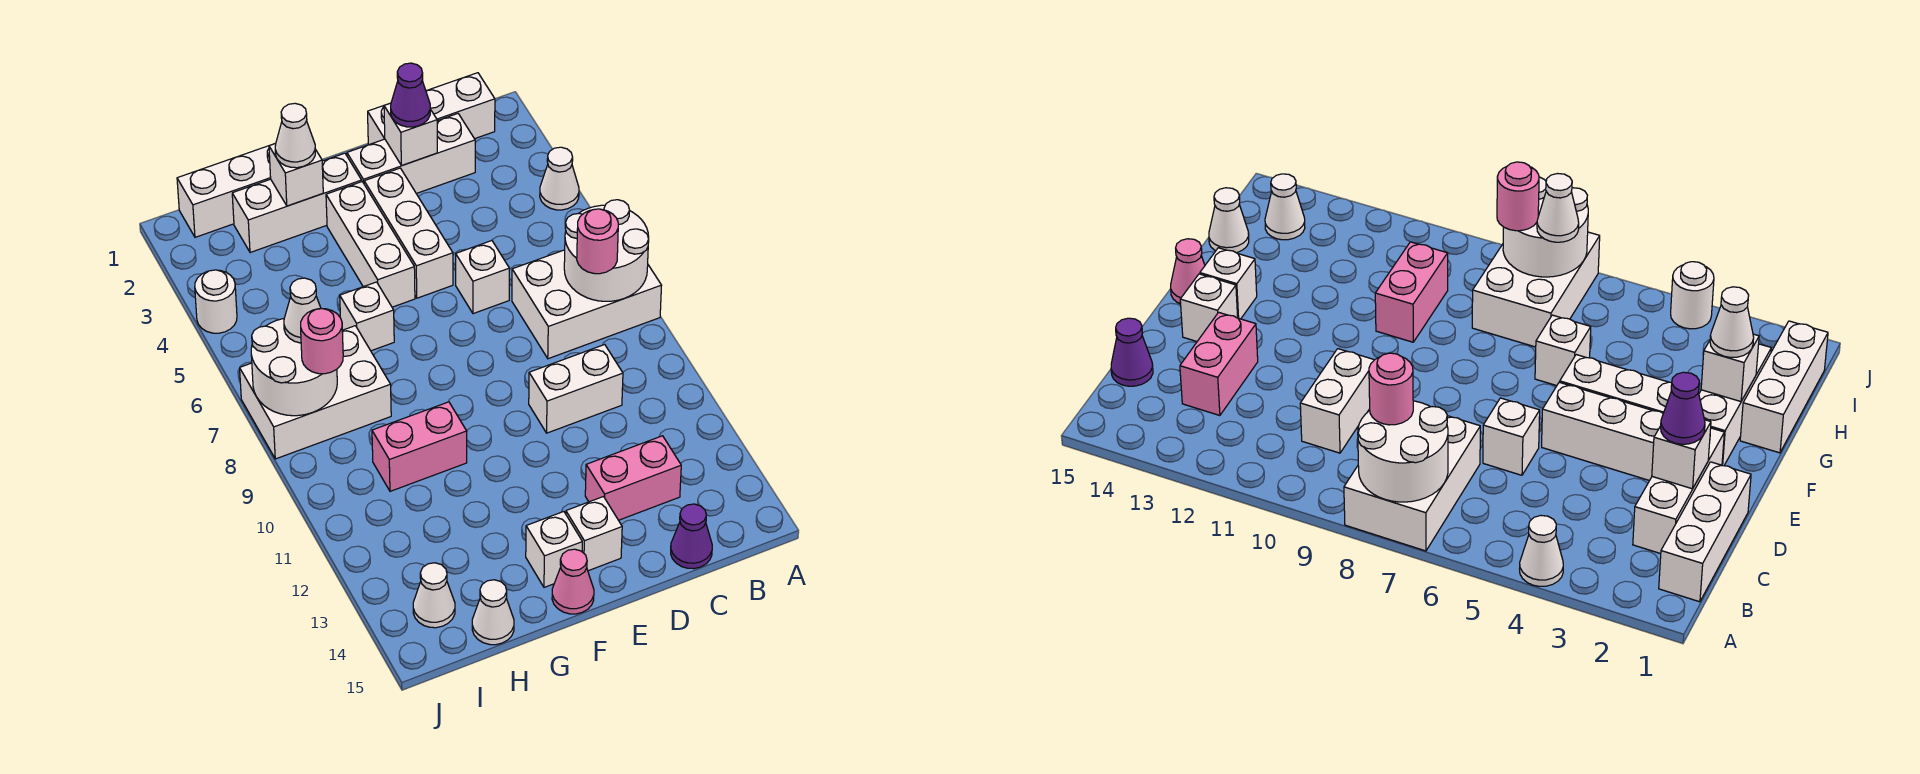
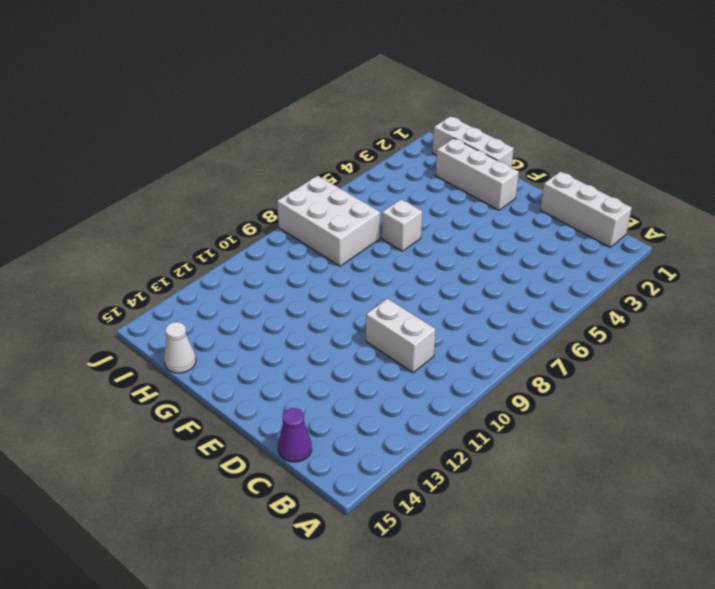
none -> white 1x1 cone [540,147,579,210]
none -> white 2x3 brick [512,250,662,359]
none -> white 1x3 brick [347,114,475,194]
none -> pink 1x2 brick [585,436,681,520]

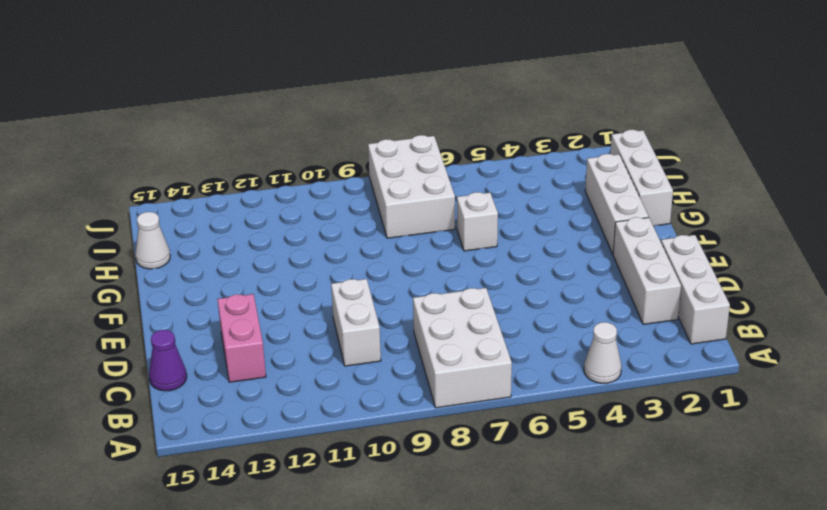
none -> white 1x1 brick [456,241,509,314]
none -> white 1x3 brick [364,168,453,298]
none -> white 1x1 brick [566,497,622,571]
none -> white 1x3 brick [326,182,415,307]

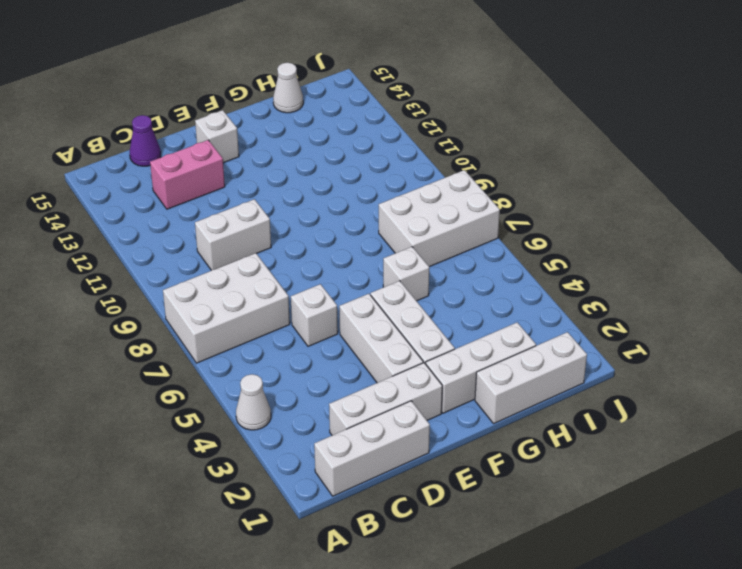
none -> white 1x1 brick [526,512,582,587]
none -> pink 1x1 cone [552,549,594,614]
none -> pink 1x2 brick [372,402,467,491]
none -> white 1x1 cone [413,563,455,628]

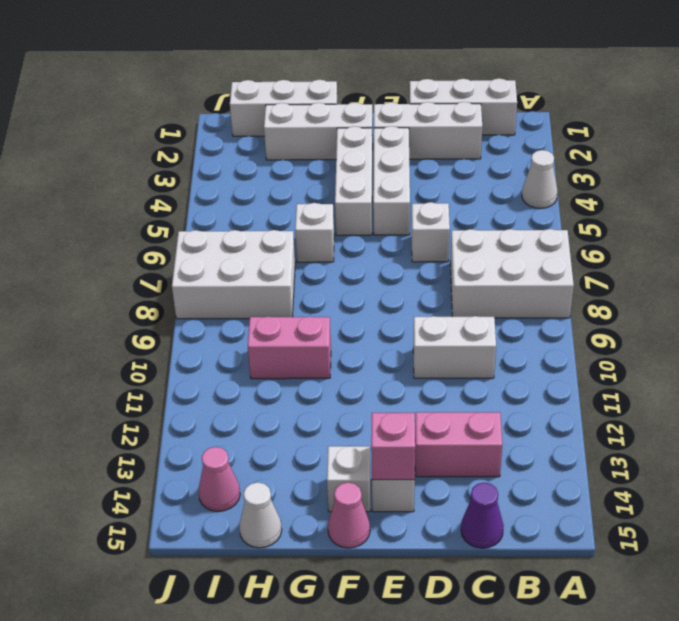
pink 1x1 brick [371,413,415,480] -> none
pink 1x1 cone [198,447,240,511] -> white 1x1 cone [413,563,455,628]
none -> white 1x1 round brick [195,270,237,333]
none -> white 2x2 round brick [564,200,649,301]
none -> white 1x1 brick [384,103,437,165]
none -> white 1x1 brick [269,144,323,206]

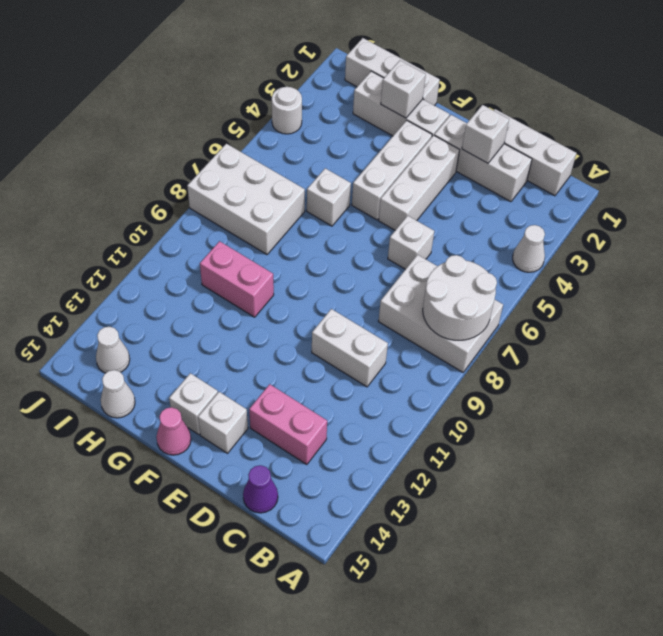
none -> white 2x2 round brick [251,319,337,416]
none -> pink 1x1 round brick [577,209,618,274]
none -> purple 1x1 cone [391,63,430,127]
none -> white 1x1 cone [275,103,316,168]

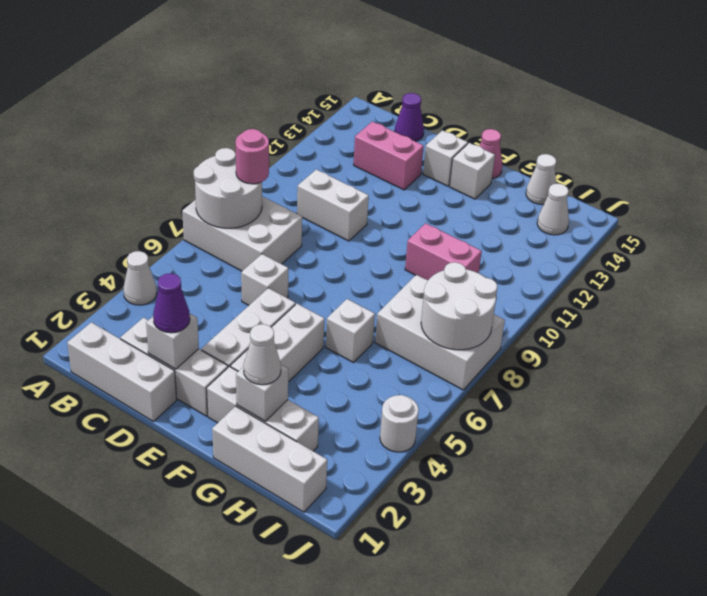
none -> white 1x1 cone [284,278,321,343]
none -> pink 1x1 round brick [301,309,343,374]

